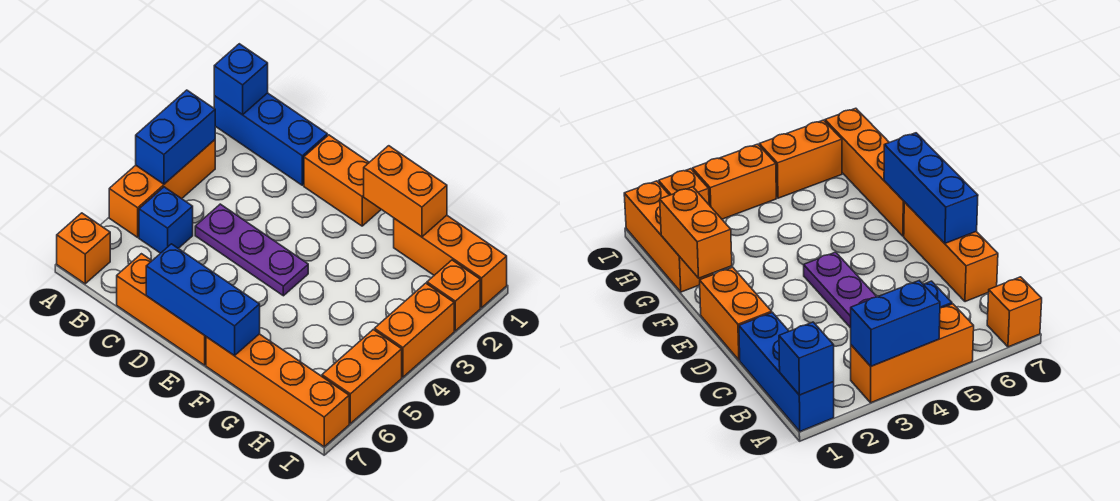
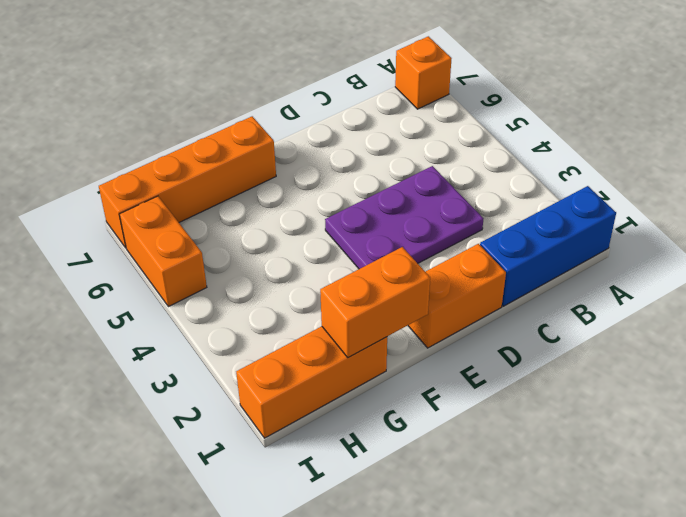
purple 2x3 plate [325,166,483,269] -> purple 1x3 plate [195,204,308,296]
none -> orange 1x3 brick [109,140,215,237]
none -> blue 1x1 brick [139,187,193,253]
none -> orange 1x3 brick [117,254,206,365]

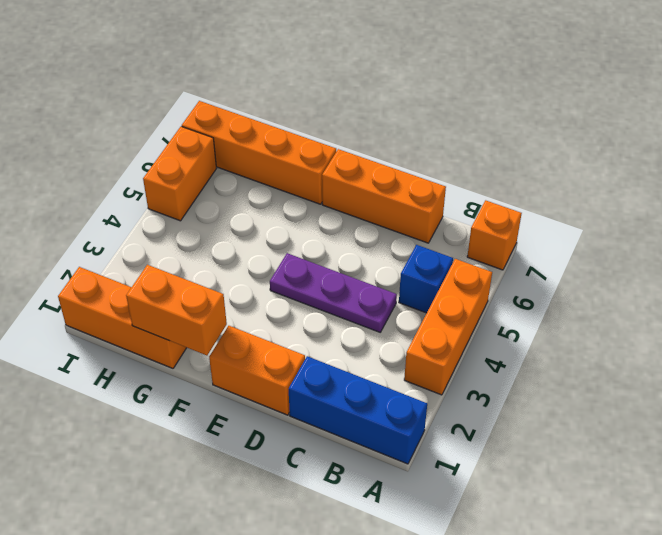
none -> orange 1x1 brick [427,260,480,331]
none -> orange 1x2 brick [375,283,454,377]
none -> blue 1x1 brick [214,44,268,115]

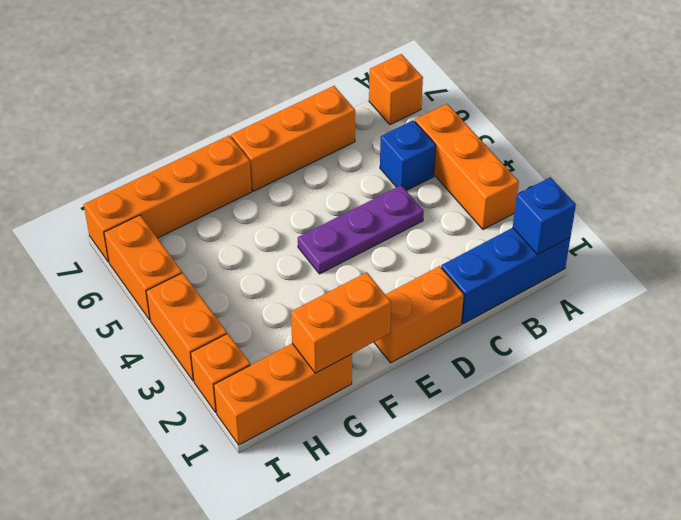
none -> blue 1x2 brick [136,90,215,184]
none -> blue 1x3 brick [146,244,260,356]

